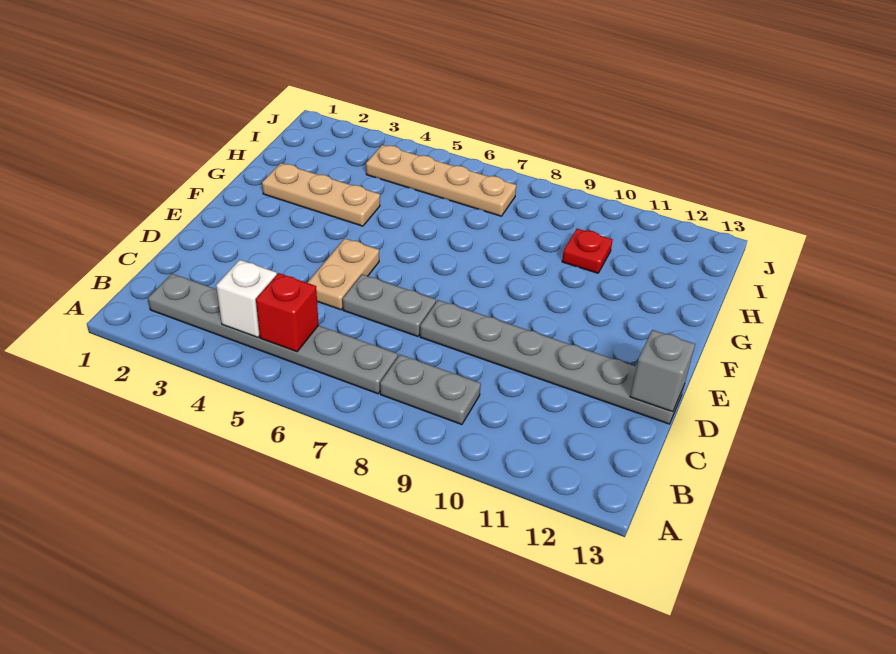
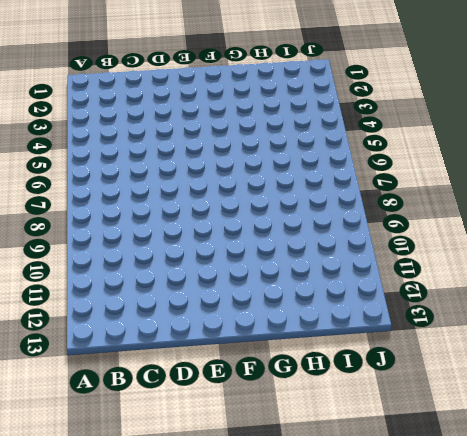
none -> grey 1x6 plate [148,274,398,394]
none -> grey 1x2 plate [380,355,481,425]

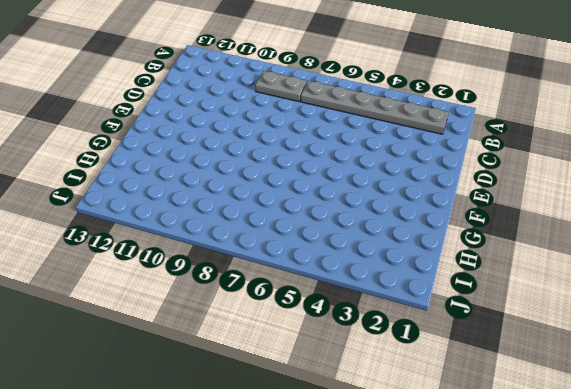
none -> tan 1x2 plate [307,239,379,310]
none -> grey 1x2 plate [343,275,436,336]

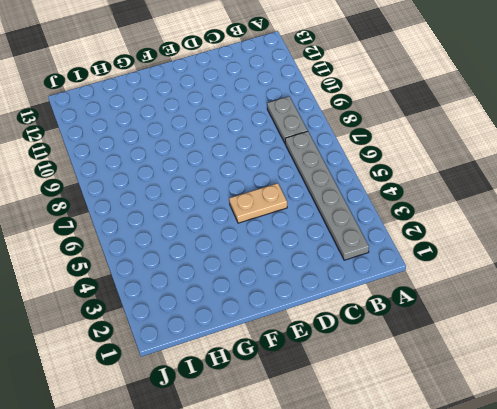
none -> grey 1x2 plate [343,275,436,336]
none -> grey 1x6 plate [420,300,685,424]

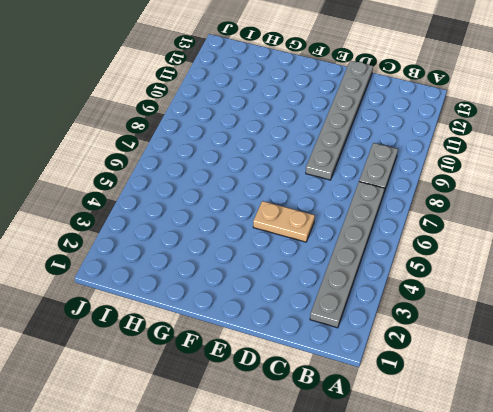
none -> grey 1x2 plate [343,275,436,336]
none -> tan 1x3 plate [262,163,380,226]

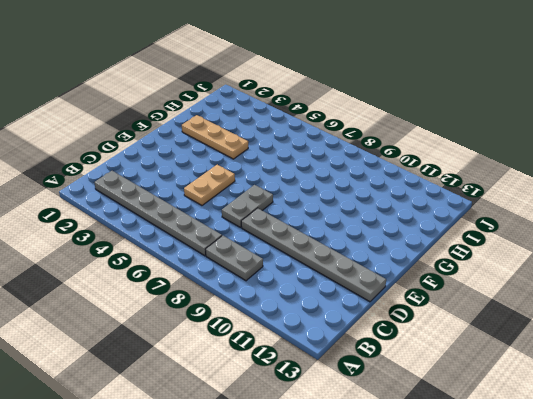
grey 1x2 plate [222,185,273,228] -> grey 1x2 plate turned to [343,275,436,336]
none -> red 1x1 plate [562,229,613,273]
none -> tan 1x4 plate [366,145,516,216]

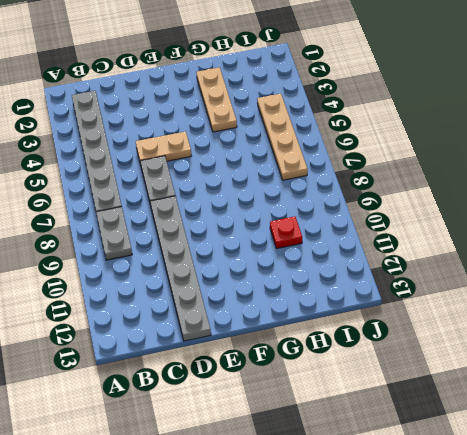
none -> white 1x1 brick [216,260,277,337]
none -> red 1x1 brick [256,273,319,352]

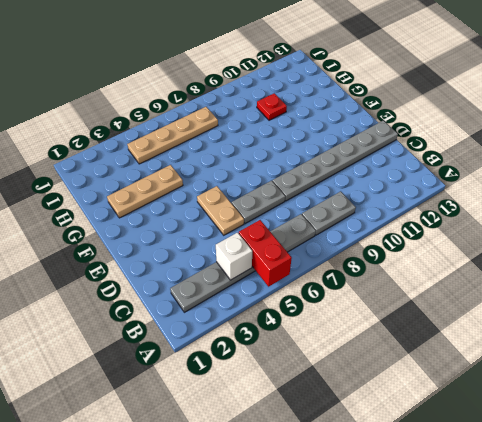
red 1x2 brick [239,220,292,287] -> red 1x1 brick [256,273,319,352]
none -> grey 1x1 brick [630,330,695,412]

